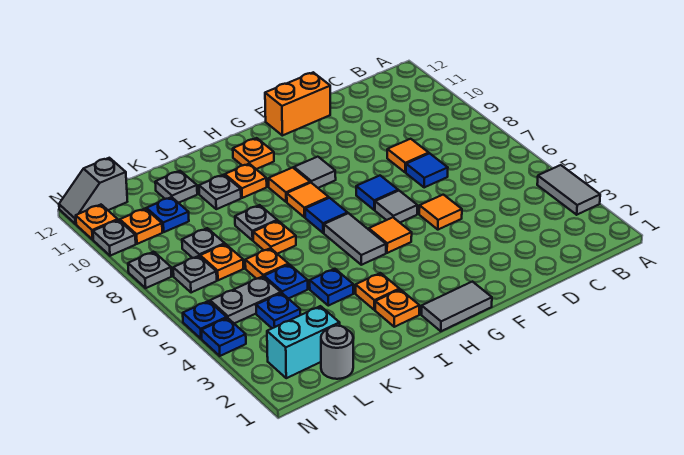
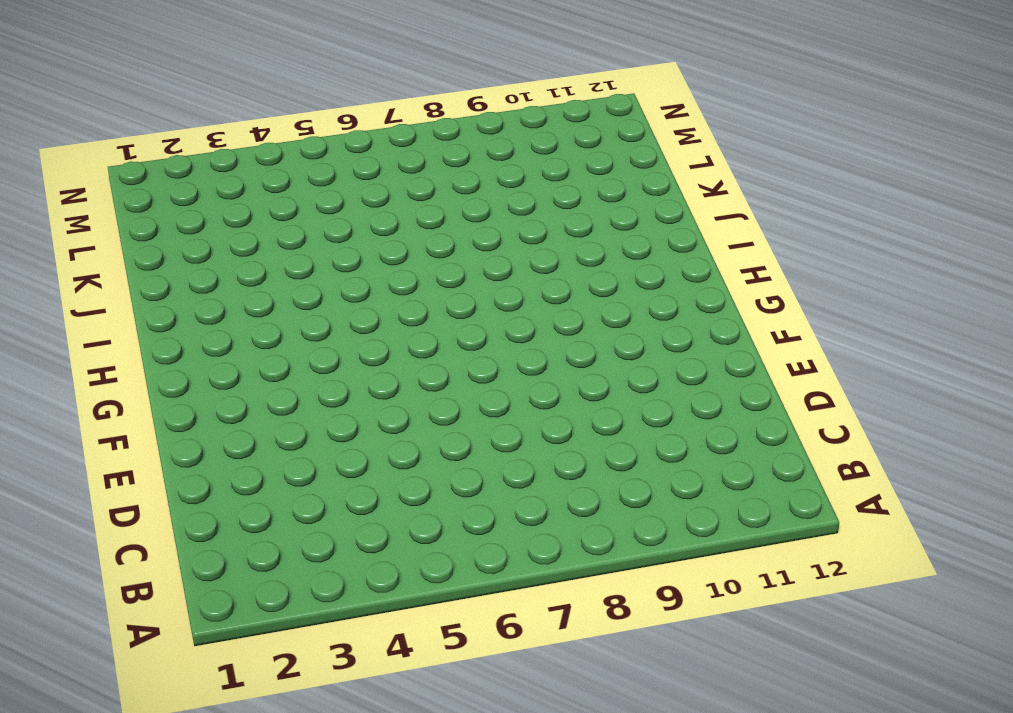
none -> grey 1x2 tile [537,165,600,215]
none -> blue 1x1 tile [406,153,448,188]
none -> orange 1x1 tile [387,139,429,173]
none -> orange 1x1 tile [419,195,462,230]

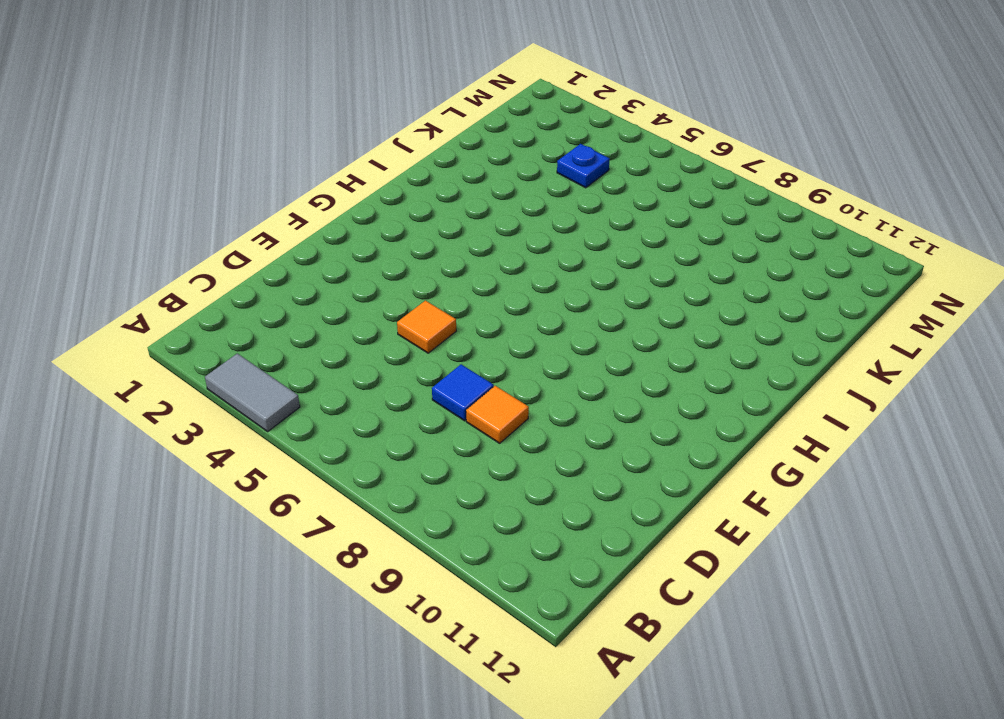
none -> orange 1x2 brick [265,72,330,136]
none -> grey 1x1 tile [375,191,417,222]
none -> blue 1x1 tile [356,176,398,210]
none -> grey 1x2 tile [422,282,492,331]

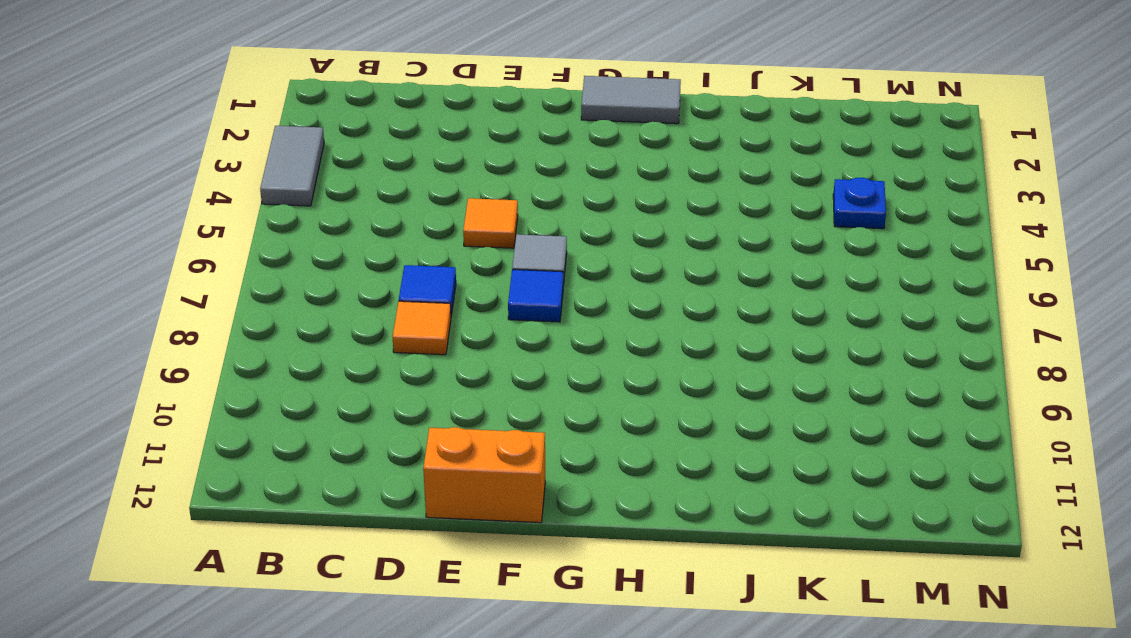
none -> orange 1x1 tile [369,217,412,253]
none -> grey 1x1 tile [294,157,336,188]
none -> grey 1x2 tile [324,213,386,265]
none -> blue 1x1 tile [305,198,348,233]

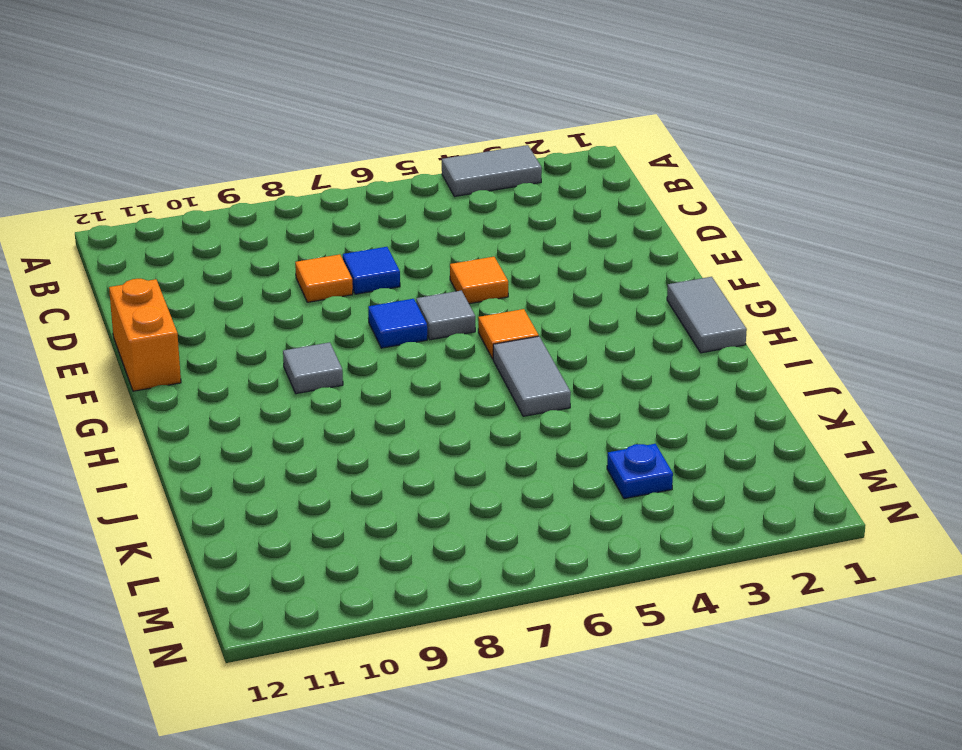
grey 1x2 tile [493,336,571,416] -> grey 1x2 tile turned to [324,213,386,265]
none -> blue 1x1 tile [305,198,348,233]
none -> orange 1x1 tile [287,183,329,217]
none -> orange 1x1 tile [269,168,310,202]
none -> orange 1x1 plate [233,138,274,169]

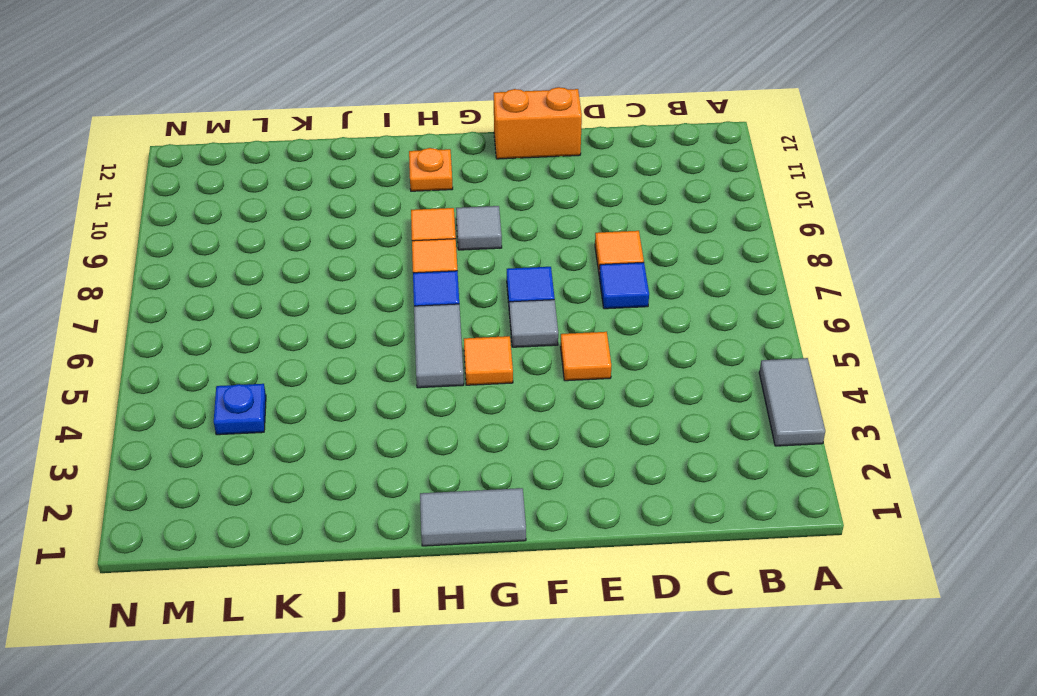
none -> orange 1x1 plate [375,289,420,327]
none -> orange 1x1 plate [356,273,399,310]
none -> orange 1x1 plate [225,164,267,198]
none -> blue 1x1 plate [310,269,353,306]

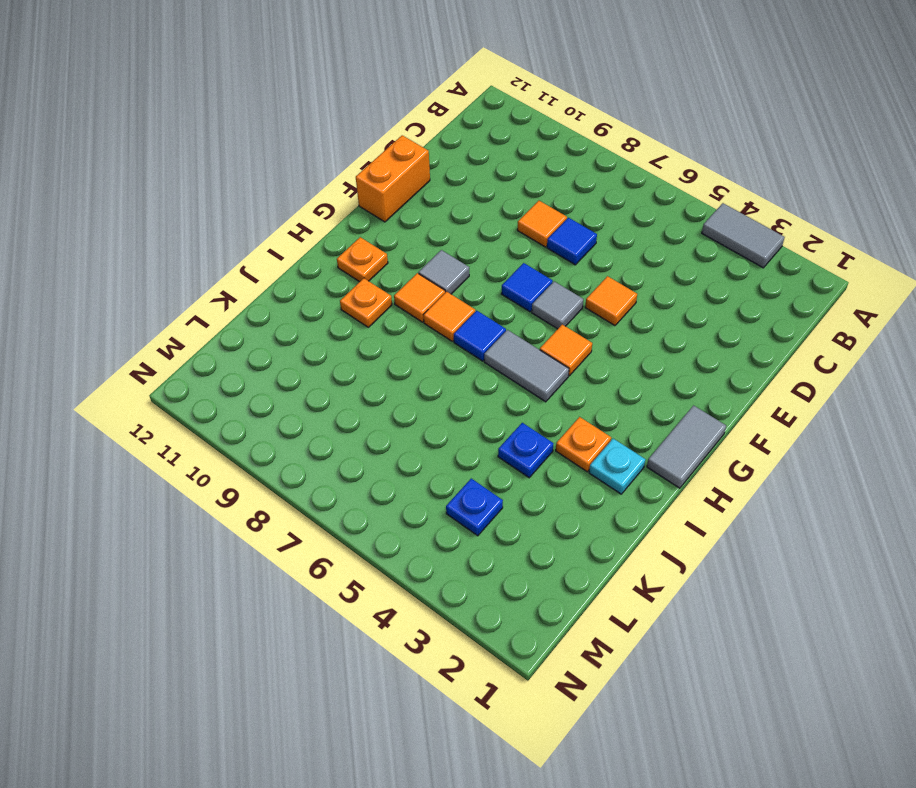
cyan 1x1 plate [589,439,646,494] -> orange 1x1 plate [375,289,420,327]
none -> orange 1x1 plate [253,221,296,254]
none -> grey 1x1 plate [235,205,277,240]
none -> grey 1x1 plate [199,175,241,209]
none -> blue 1x1 plate [264,264,308,299]

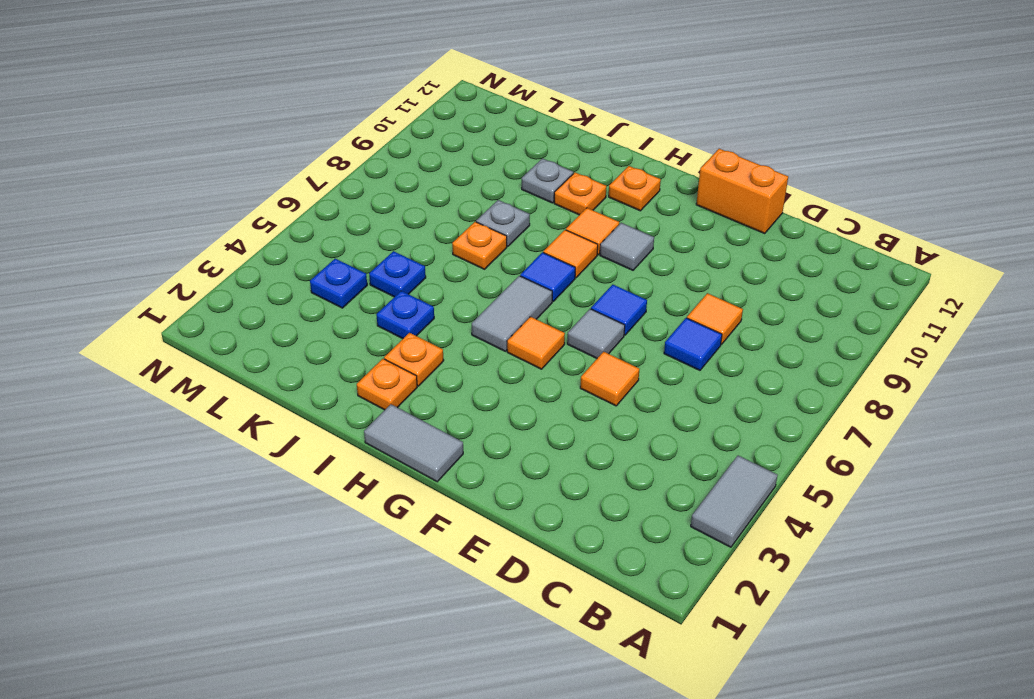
none -> orange 1x1 plate [245,248,289,279]
none -> grey 1x1 plate [155,171,197,203]
none -> grey 1x1 round brick [321,326,353,379]
none -> cyan 1x2 brick [267,306,340,378]

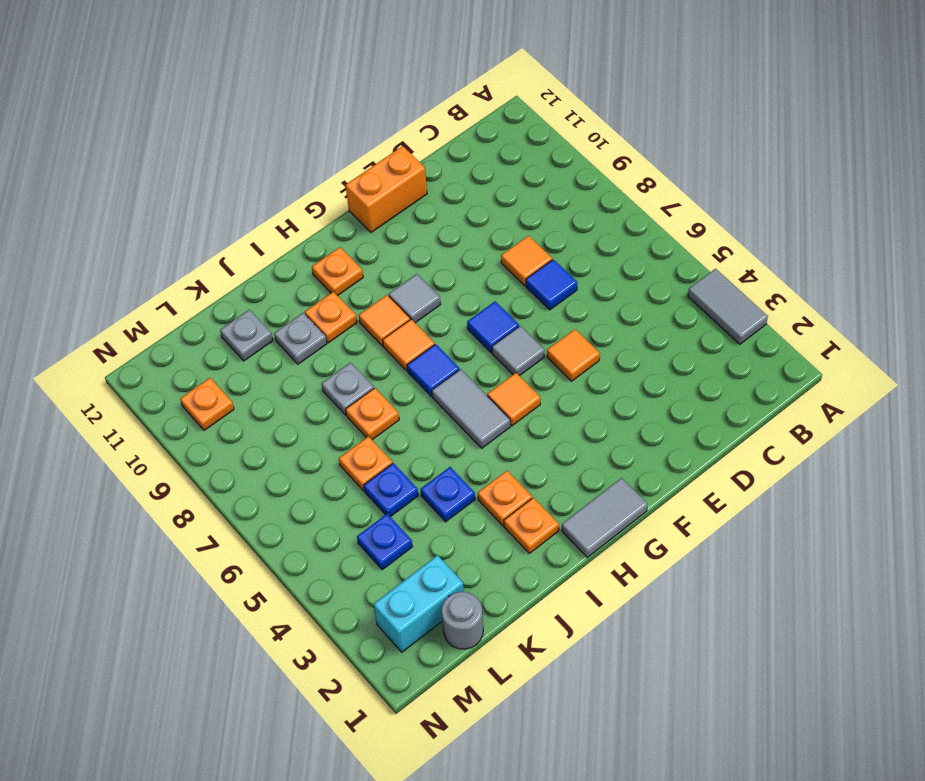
none -> grey 1x2 plate [210,276,281,323]
none -> orange 1x1 plate [200,244,243,280]
none -> grey 1x1 plate [182,228,225,258]
none -> blue 1x1 plate [147,197,189,232]

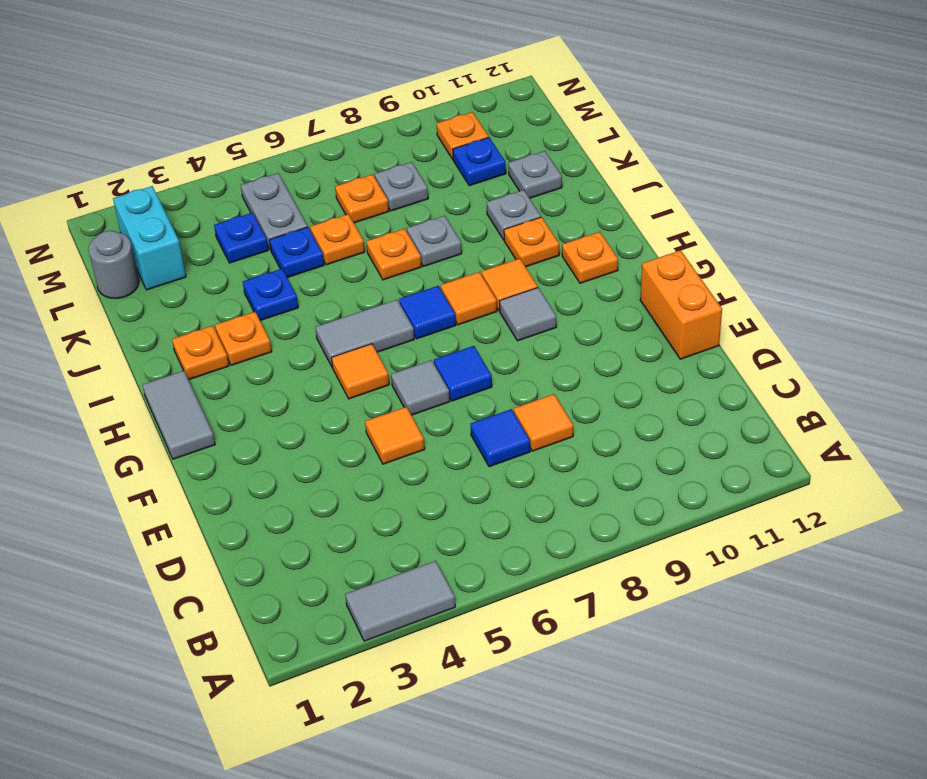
none -> grey 1x1 plate [173,256,217,293]
none -> grey 1x2 slope [59,158,127,224]
none -> blue 1x1 plate [201,318,246,356]
none -> blue 1x1 plate [183,301,227,339]

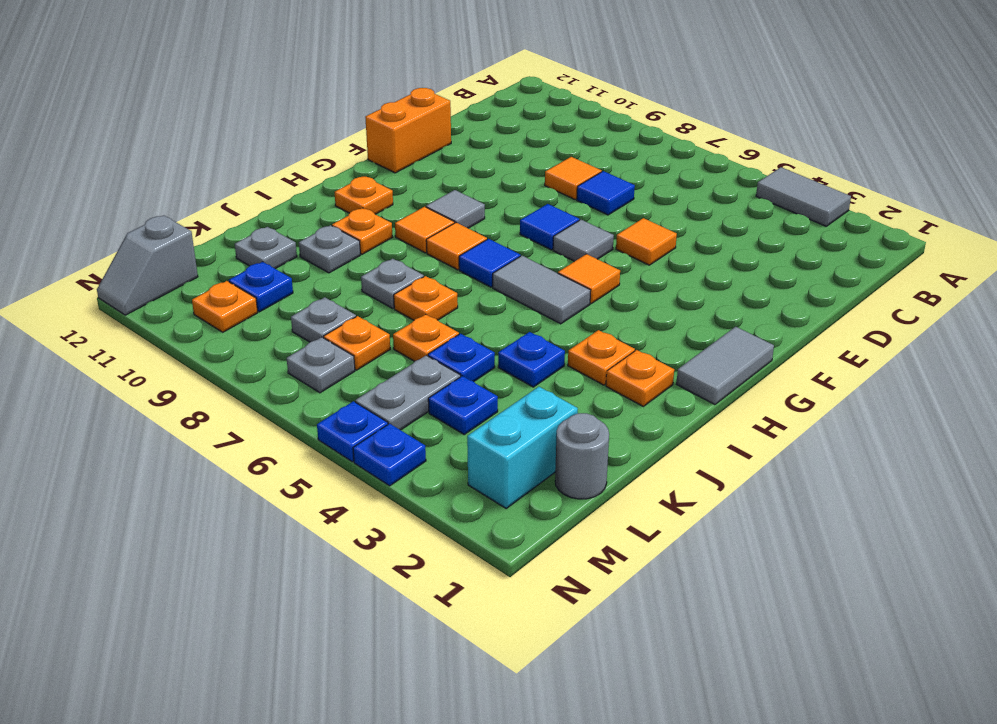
none -> grey 1x1 plate [128,252,171,288]
none -> grey 1x1 plate [93,220,136,256]
none -> orange 1x1 plate [76,205,118,240]

